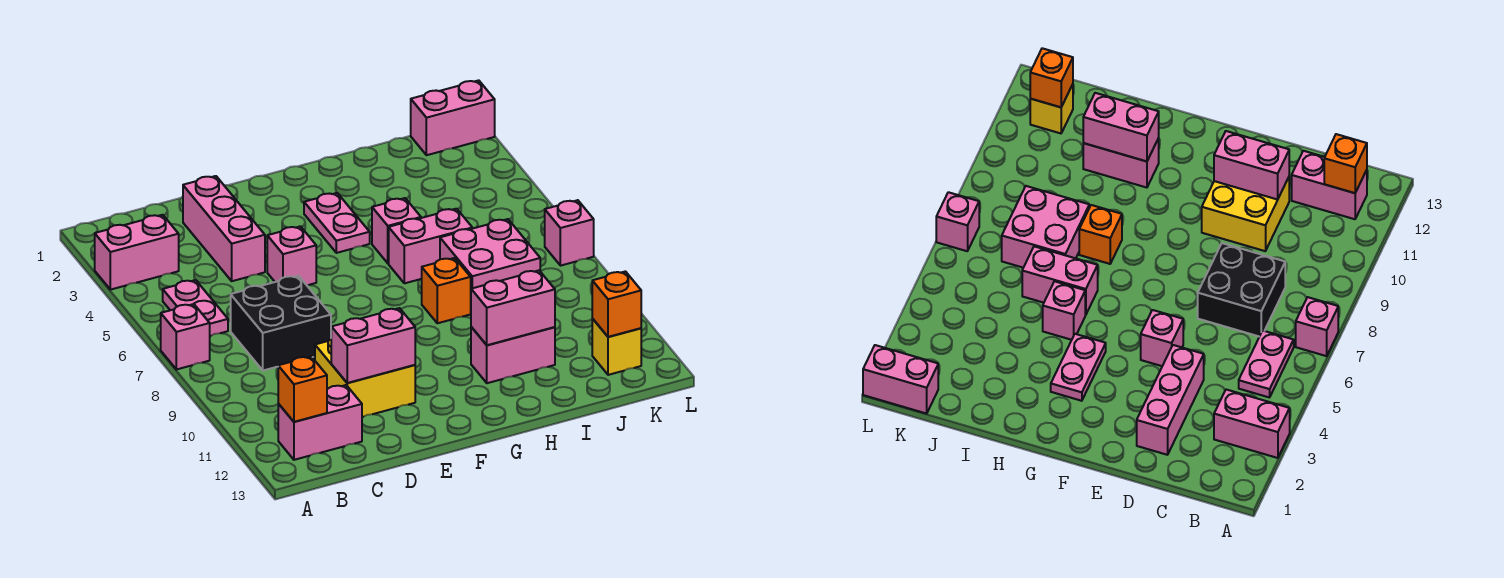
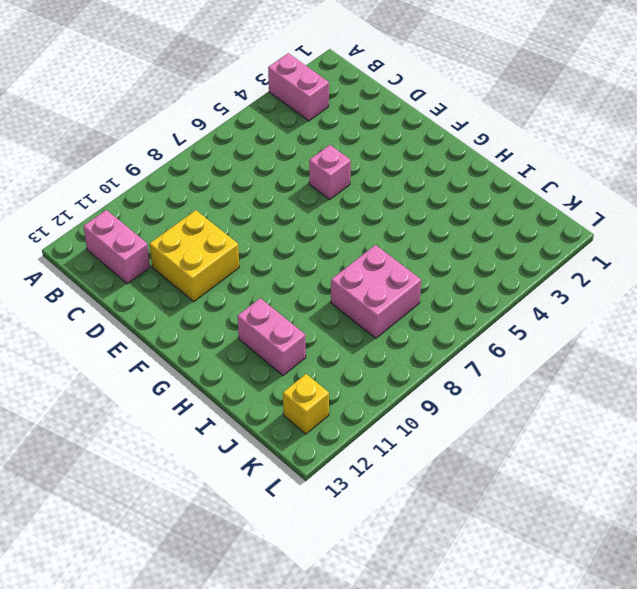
none -> pink 1x1 brick [161,304,210,369]
none -> pink 1x2 plate [163,280,228,336]
none -> black 2x2 brick [231,276,331,370]

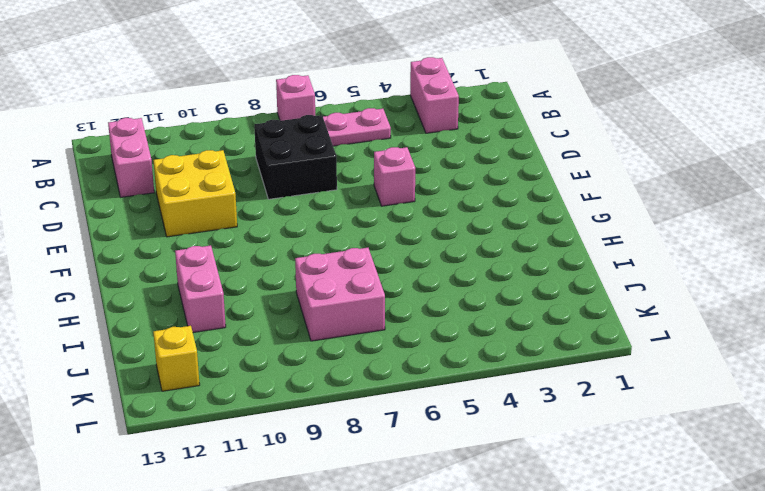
none -> pink 1x3 brick [183,176,265,281]
none -> pink 1x2 plate [304,193,370,253]
none -> pink 1x1 brick [372,198,421,263]

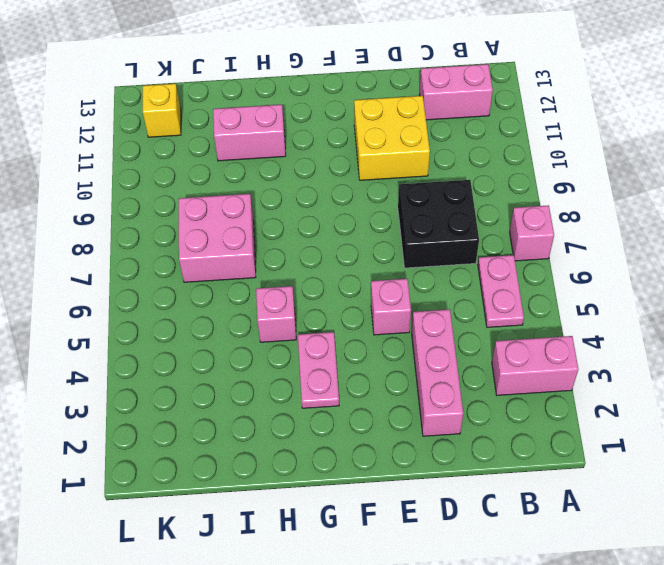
none -> pink 1x2 brick [389,209,472,283]
none -> orange 1x1 brick [422,258,471,323]
none -> pink 1x2 brick [411,80,495,155]

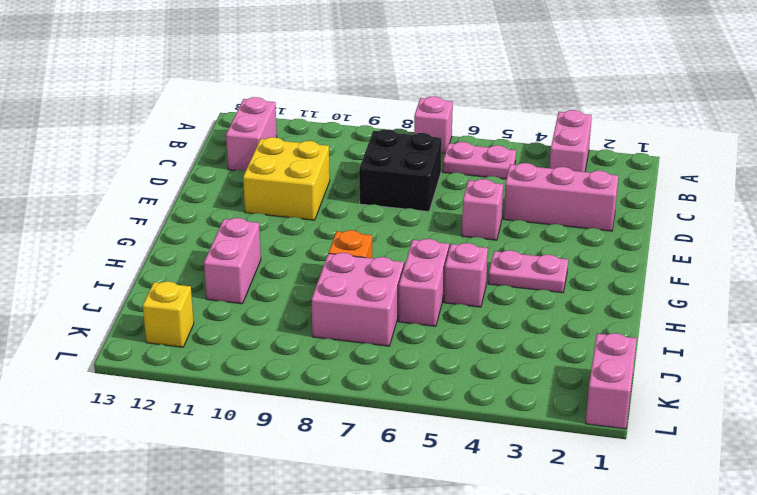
none -> pink 1x1 brick [545,200,594,266]
none -> orange 1x1 brick [278,357,327,422]
none -> pink 1x2 brick [331,308,415,383]

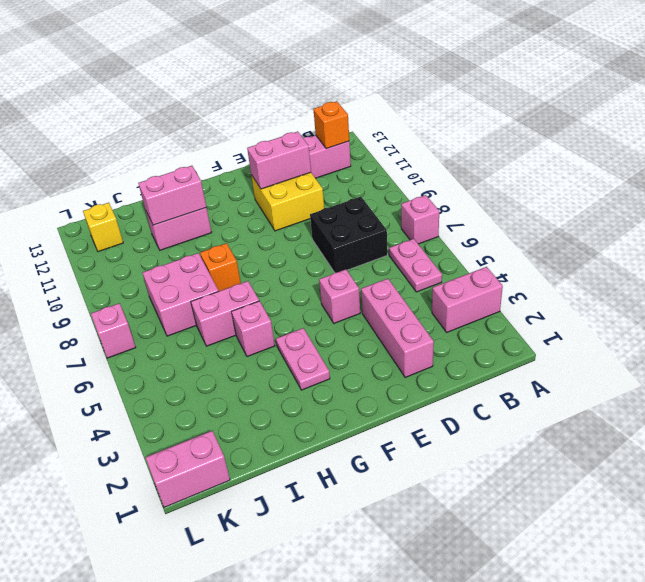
none -> orange 1x1 brick [592,271,641,337]

